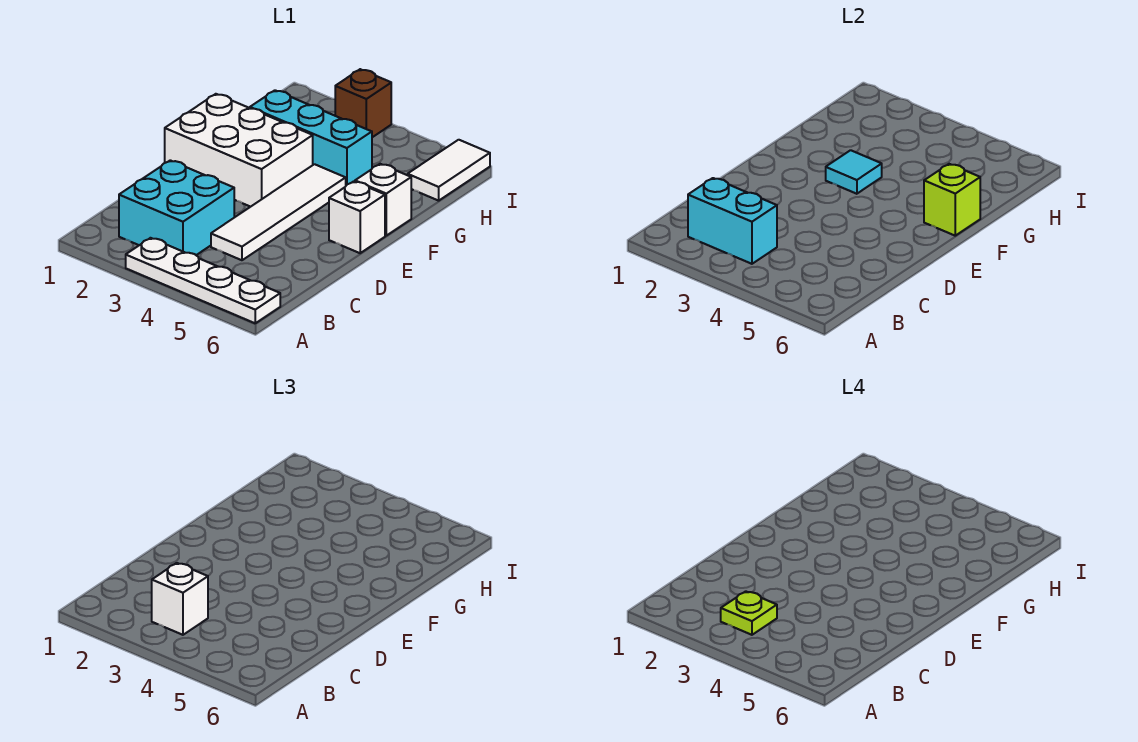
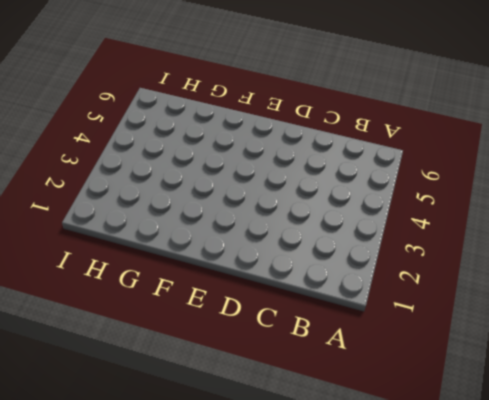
none -> white 1x4 plate [126,238,280,323]
none -> cyan 2x2 brick [119,160,234,255]
none -> white 1x4 tile [211,164,346,260]

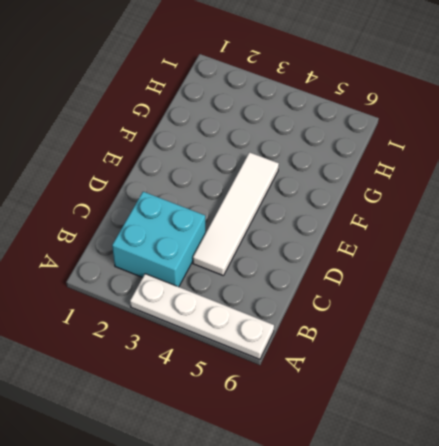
none -> white 2x3 brick [165,94,313,207]
none -> white 1x1 brick [329,181,385,253]
none -> white 1x1 brick [355,164,412,236]

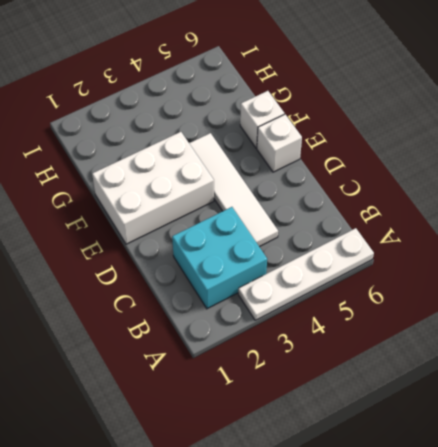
none -> cyan 1x3 brick [250,90,372,185]
none -> white 1x2 tile [408,140,490,201]
none -> brown 1x1 brick [335,69,391,137]

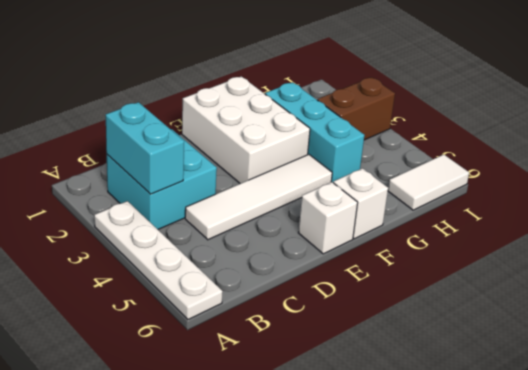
brown 1x2 brick [318,77,395,140] -> brown 1x1 brick [335,69,391,137]
none -> cyan 1x1 tile [826,150,882,194]
none -> lime 1x1 brick [924,164,980,236]
none -> white 1x1 brick [152,563,208,635]

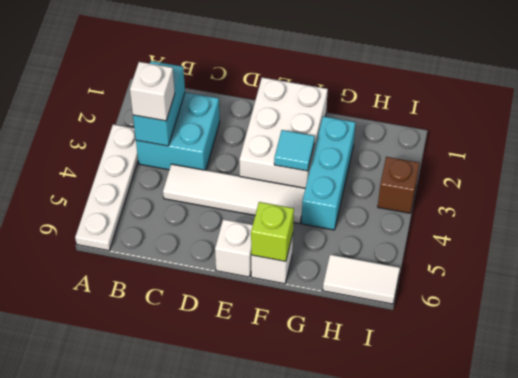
none -> lime 1x1 plate [721,591,777,635]

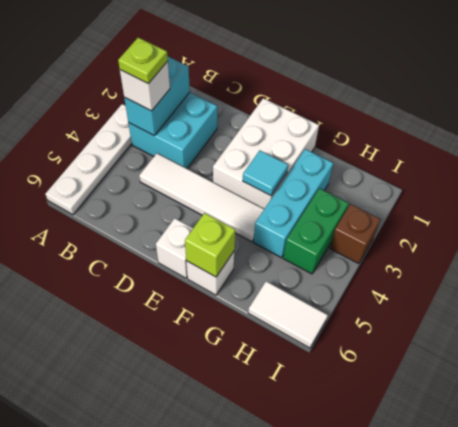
green 1x2 brick [283,188,349,274] -> none

